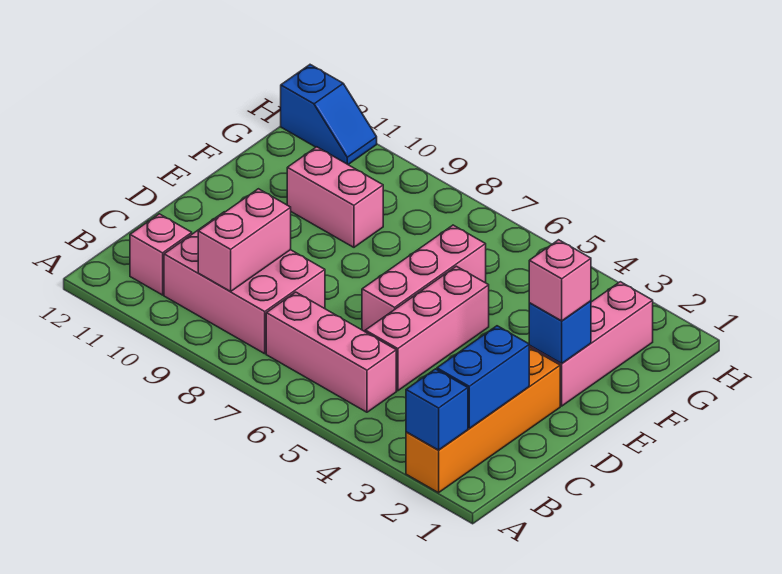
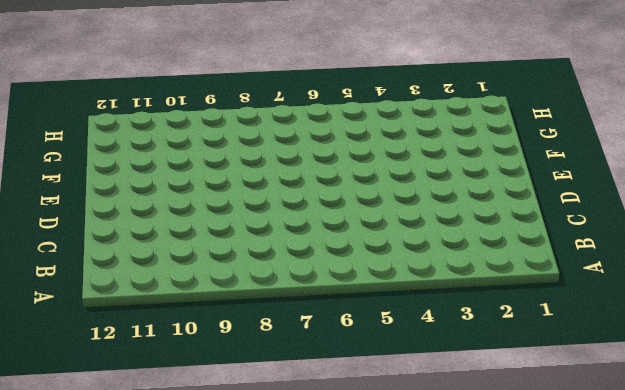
none -> orange 1x4 brick [406,347,560,493]
none -> pink 1x3 brick [266,292,396,412]
none -> pink 2x3 brick [164,212,325,354]

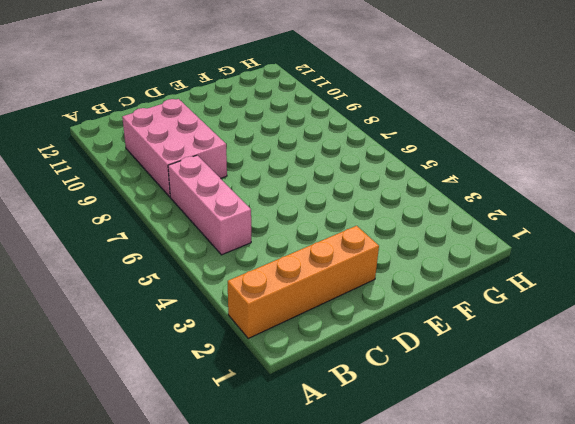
none -> pink 1x1 brick [130,214,192,295]
none -> pink 1x3 brick [365,266,489,391]
none -> pink 1x3 brick [362,225,486,331]

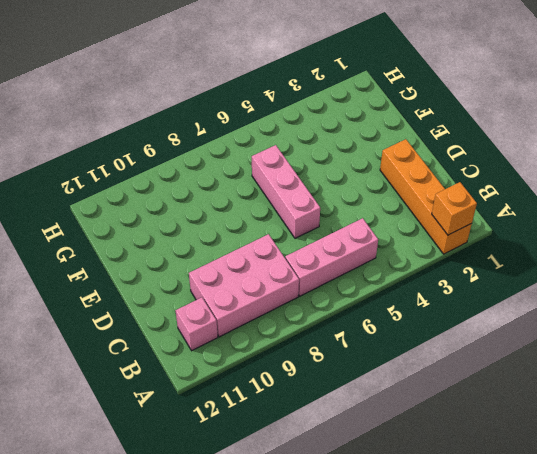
orange 1x1 brick [432,182,477,235] -> blue 1x1 brick [406,369,468,450]
none -> pink 1x3 brick [365,266,489,391]
none -> pink 1x3 brick [529,282,653,406]
none -> pink 1x2 brick [287,147,383,247]

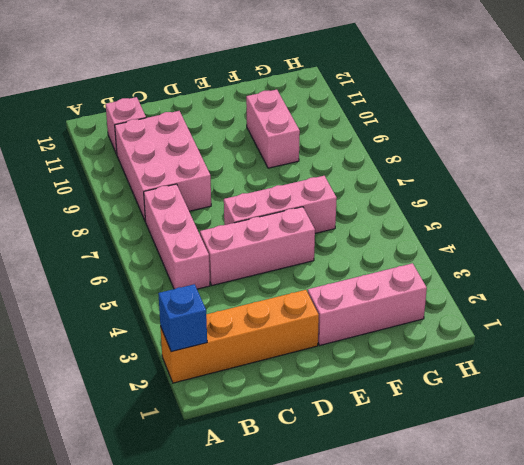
none -> blue 1x2 slope [281,65,377,164]
none -> blue 1x2 brick [437,326,530,429]
none -> pink 1x2 brick [198,189,291,292]

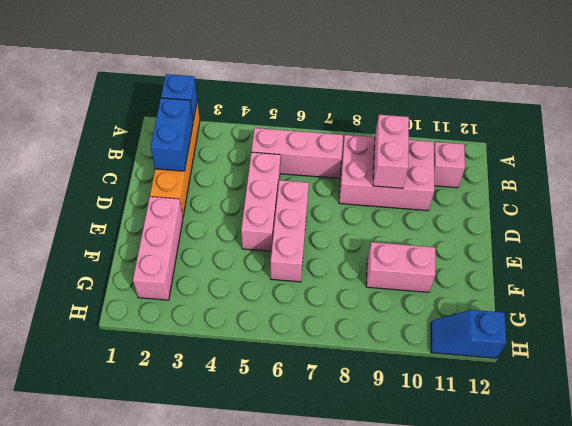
none -> blue 1x1 brick [529,301,591,364]
none -> pink 1x1 brick [529,240,591,321]

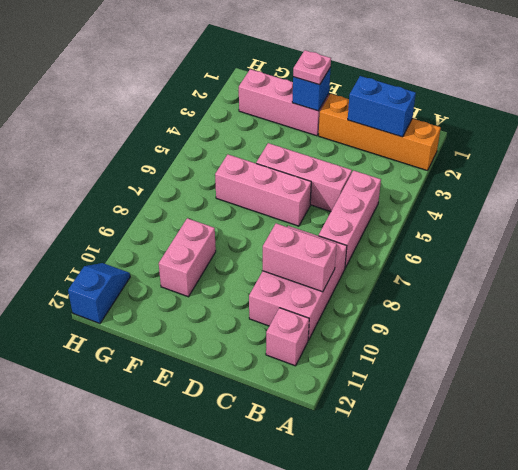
pink 1x1 plate [293,50,331,85] -> pink 1x1 brick [529,240,591,321]
none -> blue 1x1 brick [406,369,468,450]

